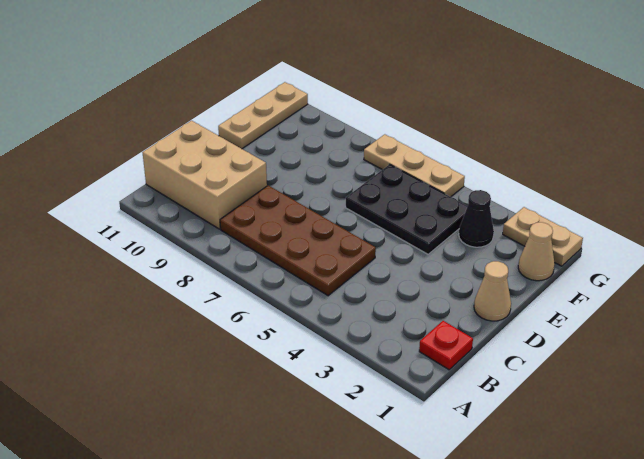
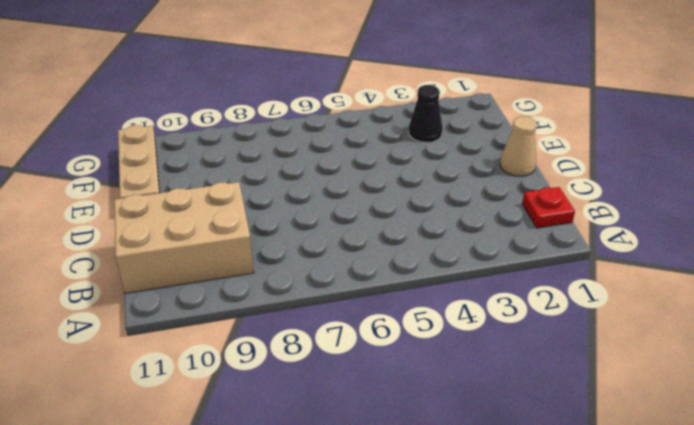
none -> brown 2x4 plate [220,186,376,296]
none -> black 2x3 plate [346,164,468,254]

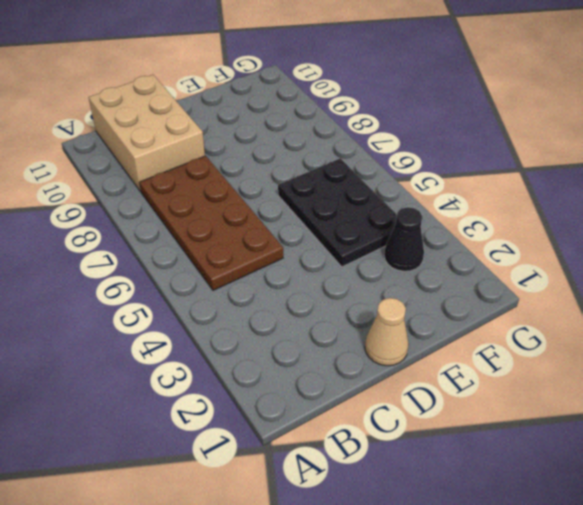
none -> red 1x1 plate [419,321,473,370]
none -> tan 1x3 plate [218,82,308,149]

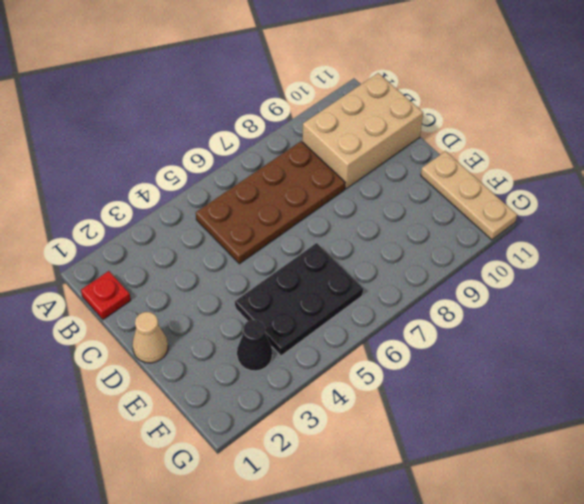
none -> tan 1x1 cone [518,222,555,281]
none -> tan 1x2 plate [503,207,583,266]

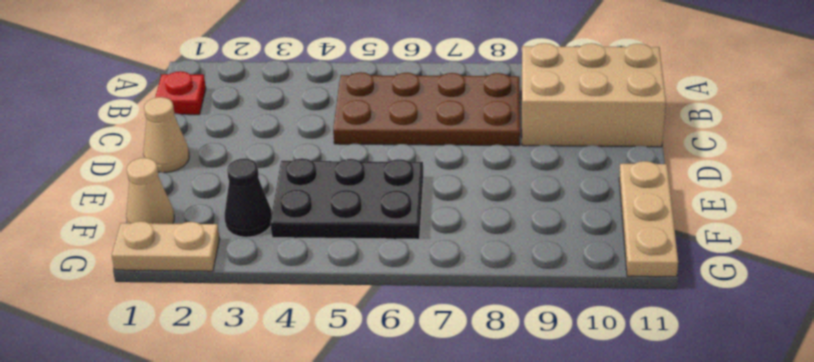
none -> tan 1x3 plate [364,134,465,197]

